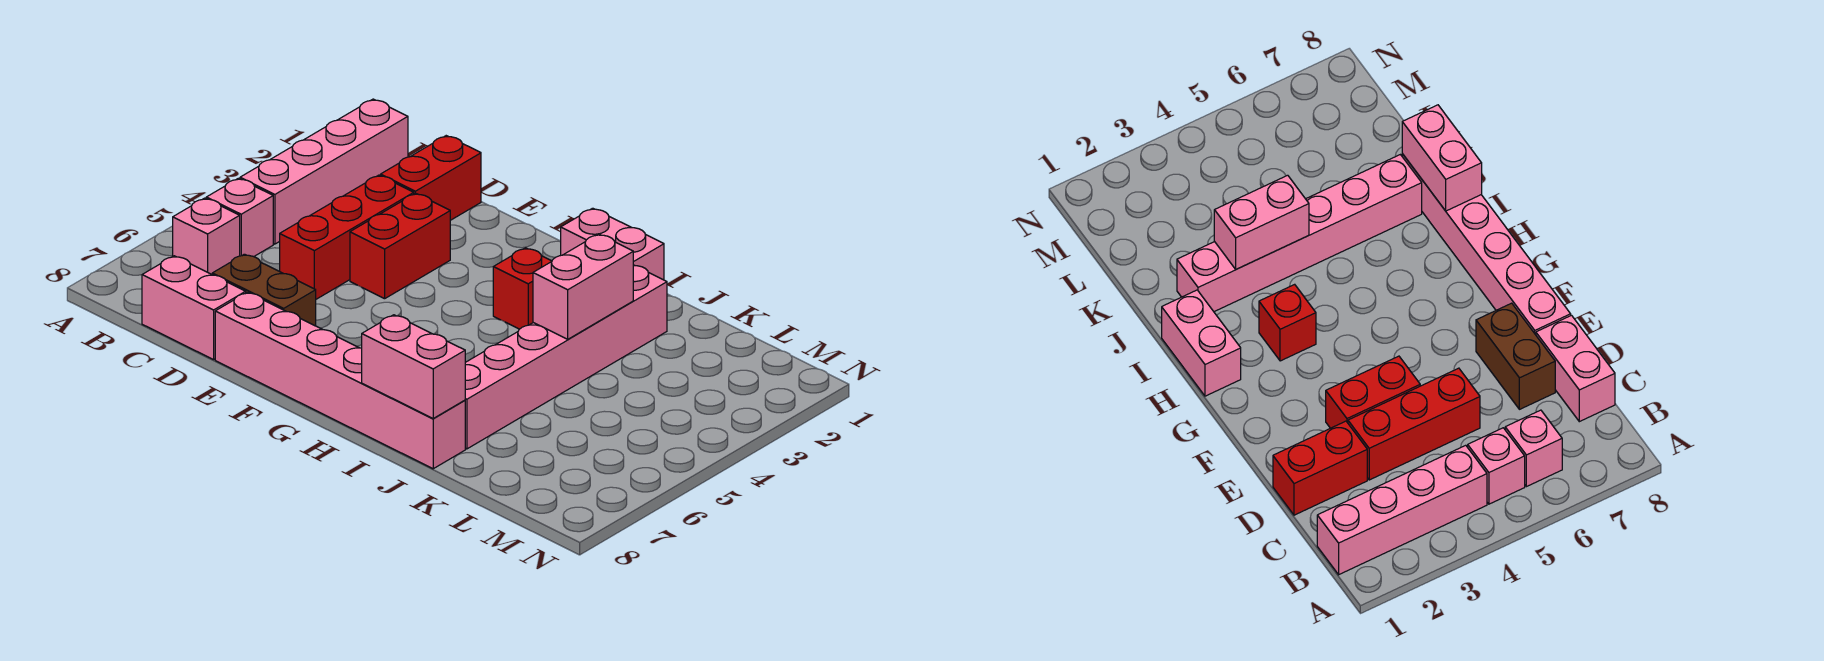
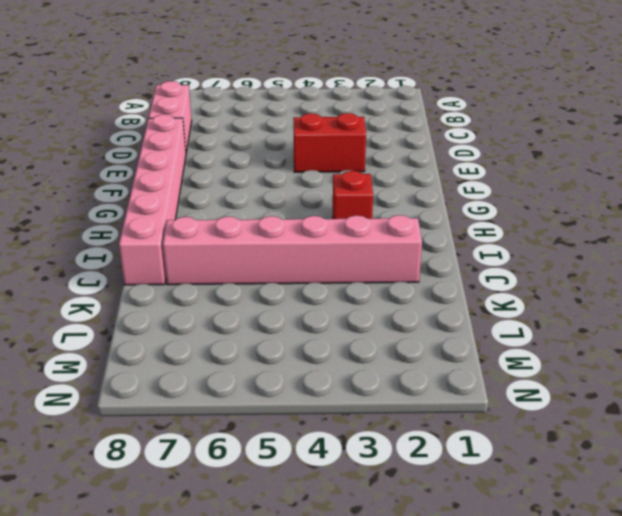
none -> pink 1x4 brick [240,99,408,244]
none -> pink 1x1 brick [206,178,273,257]
none -> pink 1x1 brick [173,198,240,274]

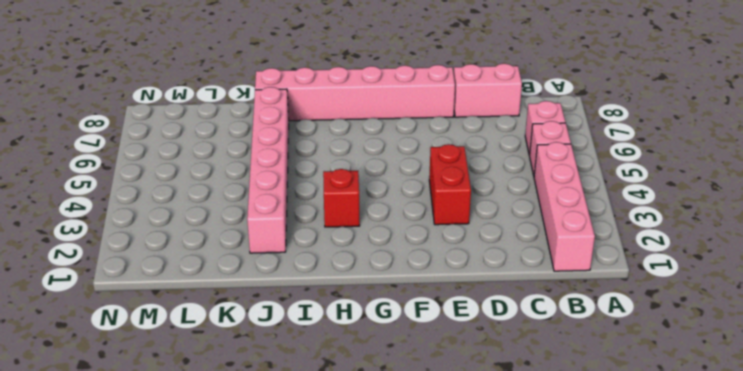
none -> red 1x2 brick [381,136,481,220]
none -> red 1x3 brick [280,175,414,299]
none -> brown 1x2 brick [212,254,316,326]

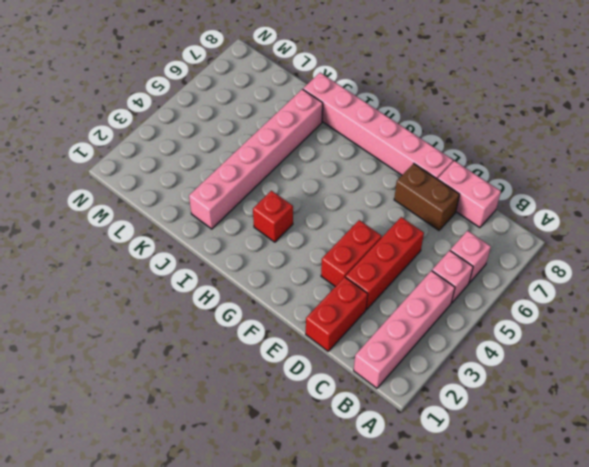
none -> pink 1x2 brick [561,208,664,280]
none -> pink 1x2 brick [362,315,465,418]
none -> pink 1x2 brick [533,234,633,339]

